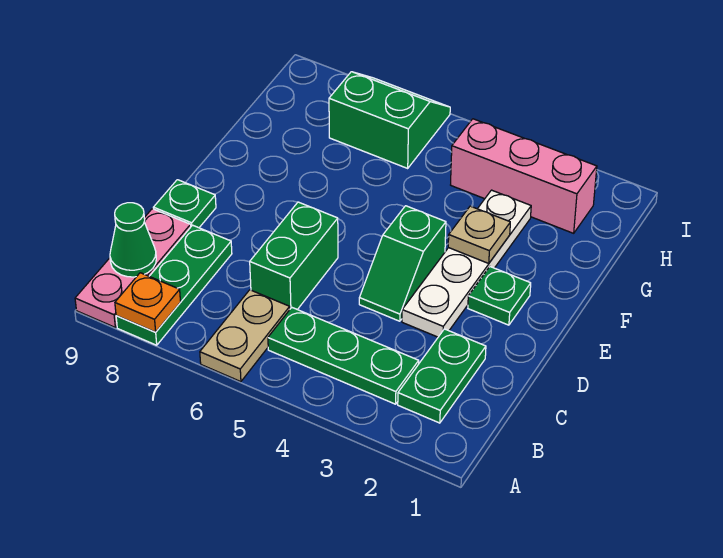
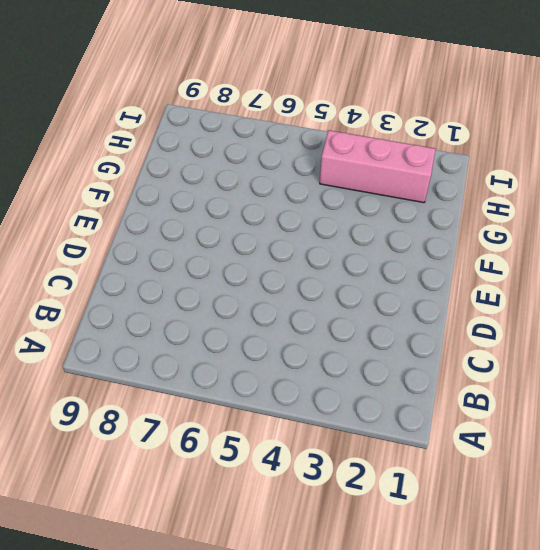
none -> tan 1x2 plate [200,290,290,382]
none -> green 1x3 plate [116,225,232,345]
none -> pink 1x3 plate [75,209,191,327]

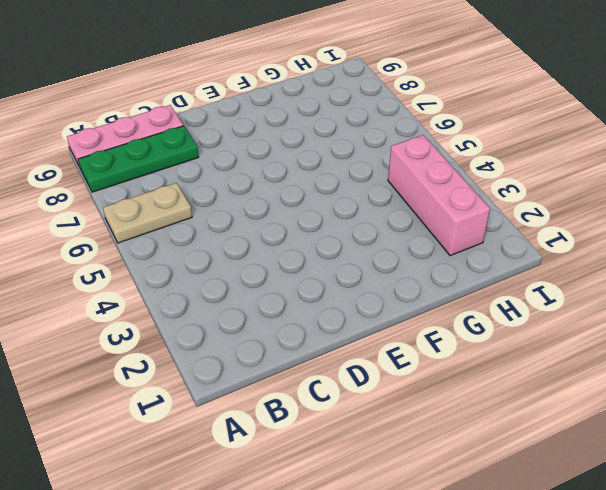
none -> green 1x2 plate [398,329,486,423]
none -> green 1x3 plate [268,308,419,404]
none -> green 1x2 brick [250,202,338,310]

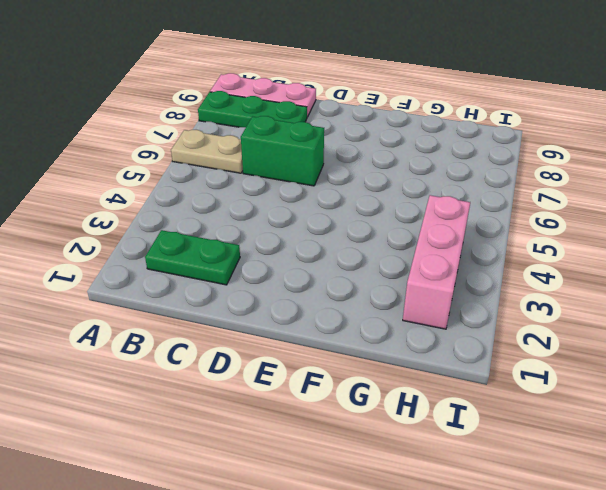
none -> green 1x3 plate [268,308,419,404]
none -> white 1x4 plate [402,190,531,337]
none -> green 1x2 slope [359,206,446,321]

